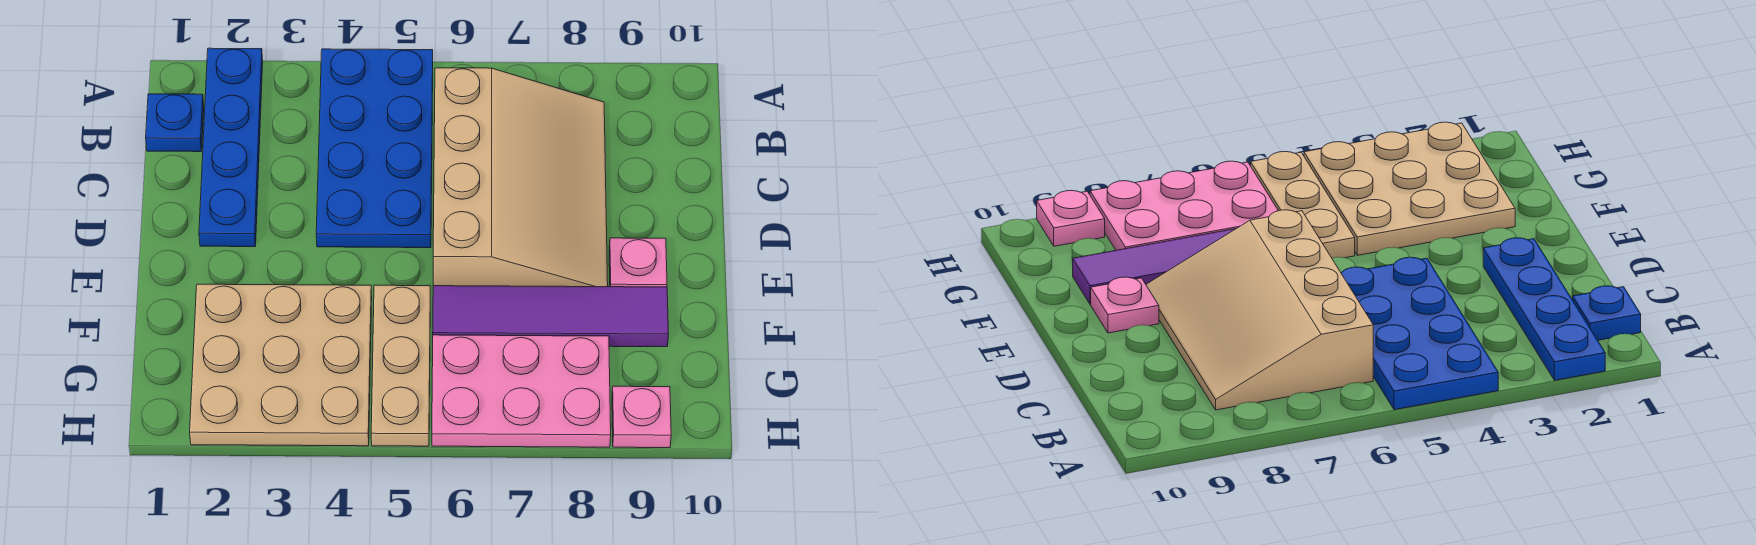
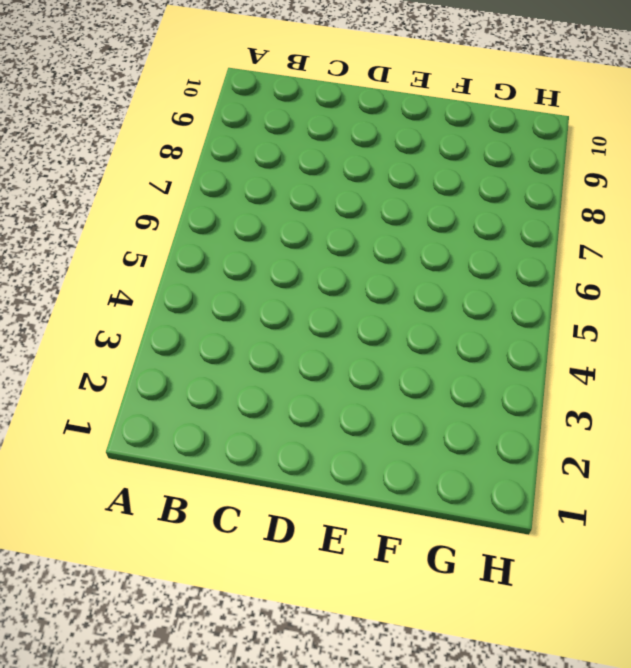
none -> blue 1x4 plate [199,48,263,247]
none -> blue 2x4 plate [316,49,433,248]

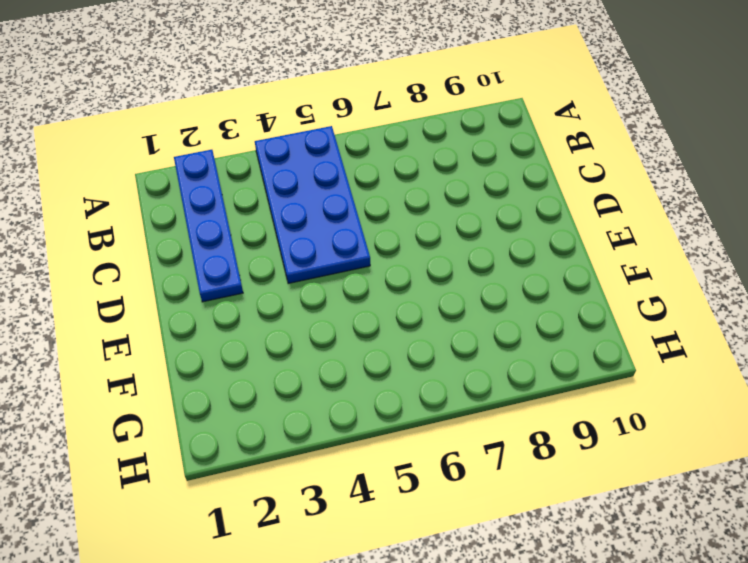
none -> blue 1x1 plate [146,94,204,152]
none -> tan 3x4 slope [433,68,608,287]

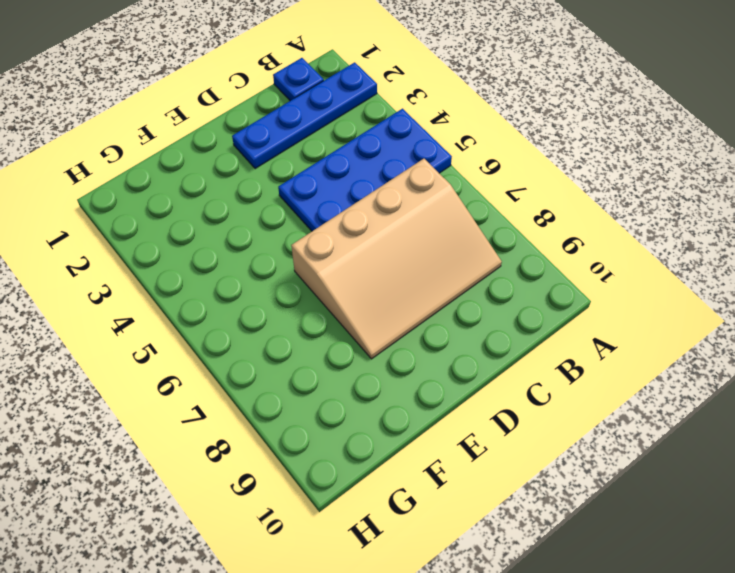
none -> pink 1x1 plate [609,238,667,287]
none -> tan 3x3 plate [190,284,372,446]

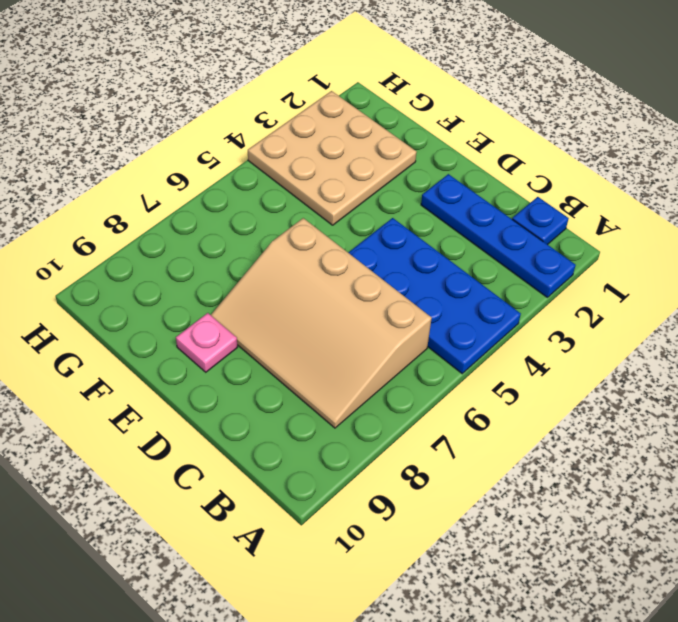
none -> tan 1x3 plate [371,285,430,446]
none -> purple 1x4 tile [433,286,669,347]

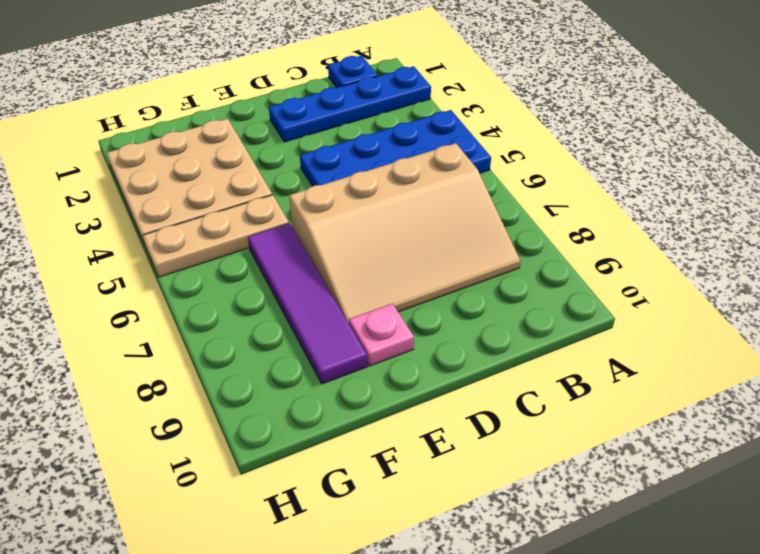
none -> pink 2x3 plate [432,335,611,447]
none -> pink 1x1 plate [612,386,671,448]

